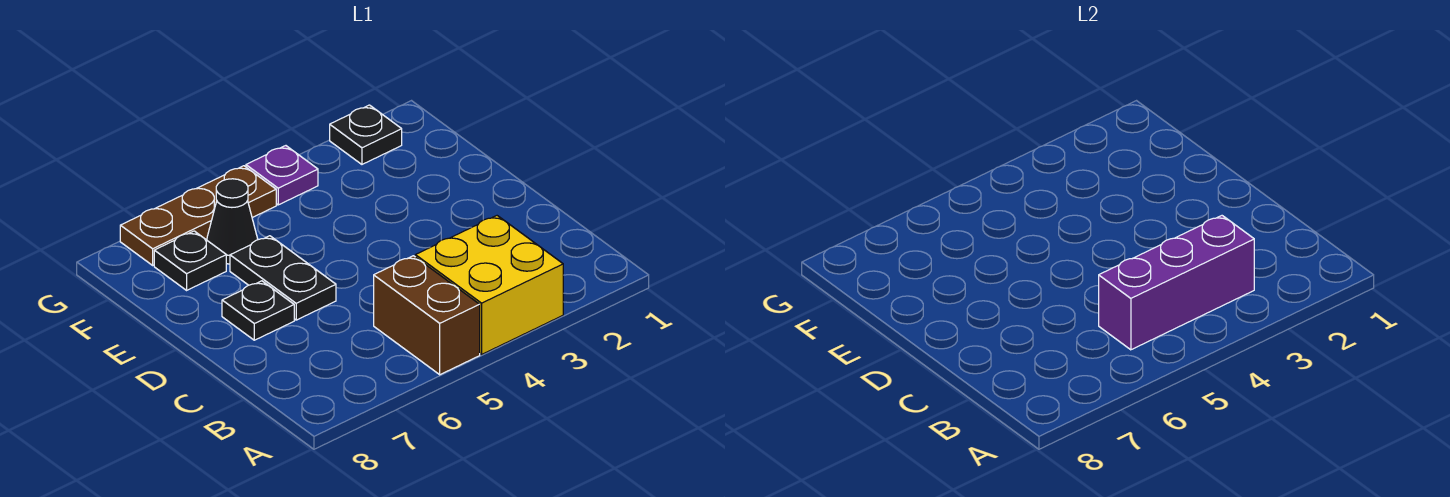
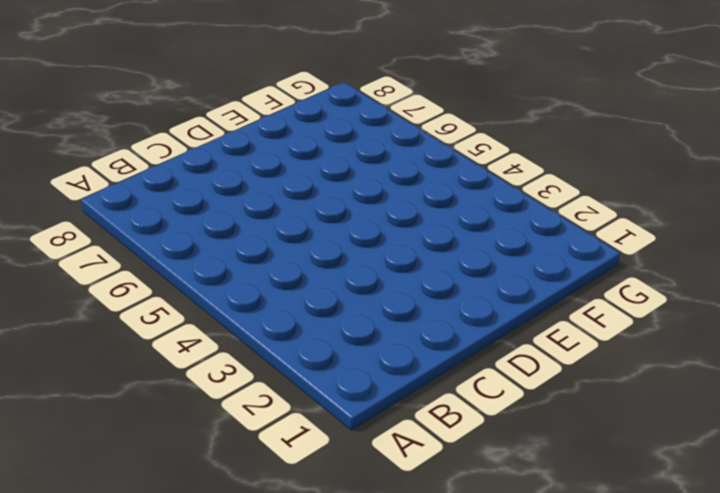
none -> yellow 2x2 brick [415,216,563,354]
none -> brown 1x2 brick [374,256,480,375]

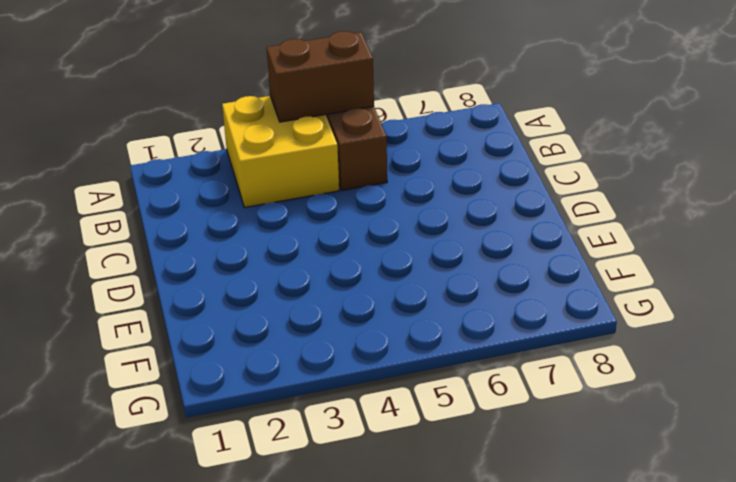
brown 1x2 brick [267,31,374,122] -> none
none -> black 1x2 plate [230,236,336,320]
none -> black 1x1 plate [222,281,294,340]

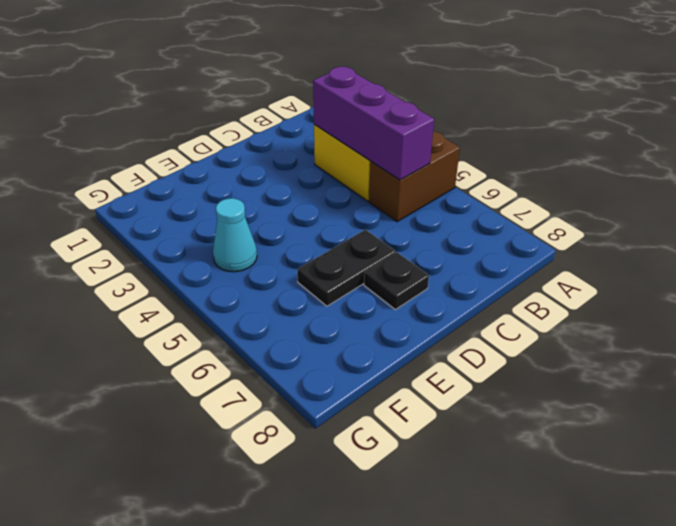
cyan 1x1 cone [213,198,257,272] -> none
none -> black 1x1 cone [207,179,258,264]
none -> black 1x1 plate [154,231,226,290]

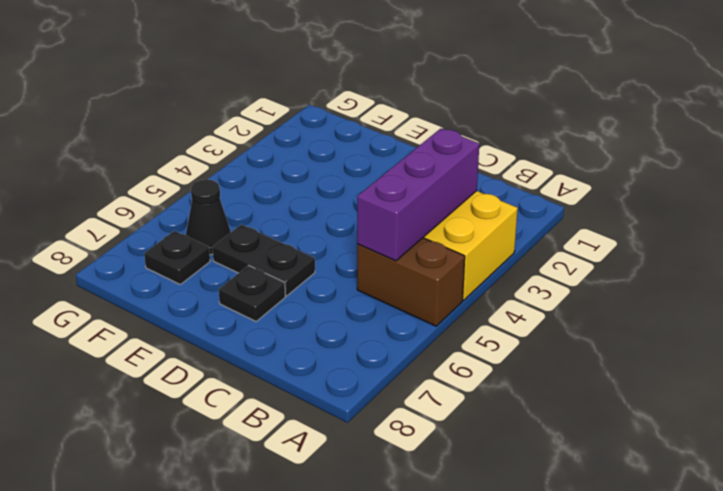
none -> black 1x1 plate [330,105,402,164]
none -> purple 1x1 plate [246,146,318,205]

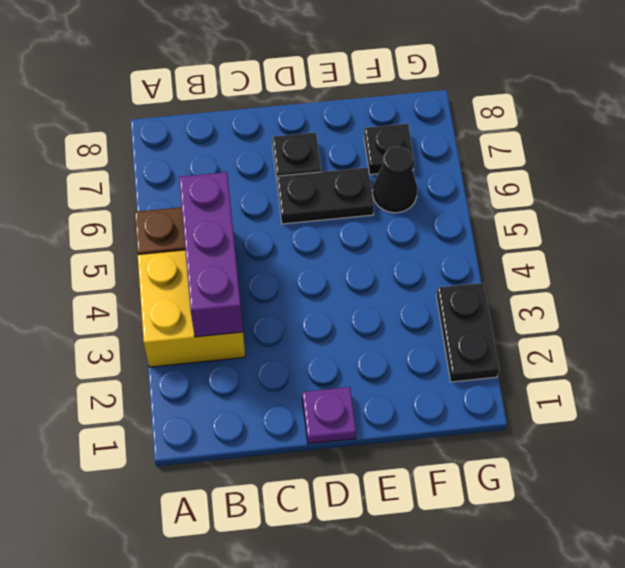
purple 1x1 plate [302,387,356,444] -> purple 1x1 plate moved to [246,146,318,205]
black 1x2 plate [436,283,499,382] -> black 1x1 plate [330,105,402,164]
none -> brown 1x3 plate [120,166,276,265]

